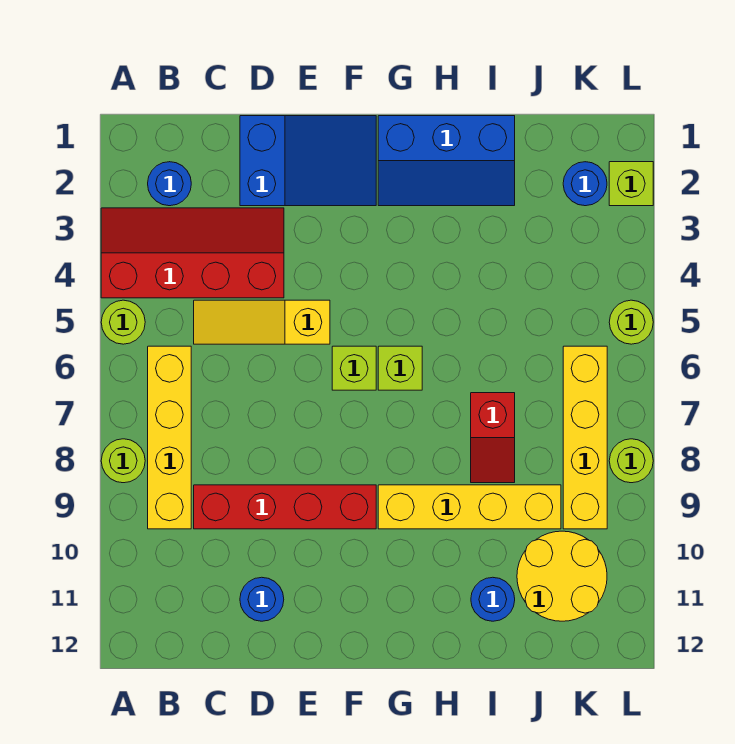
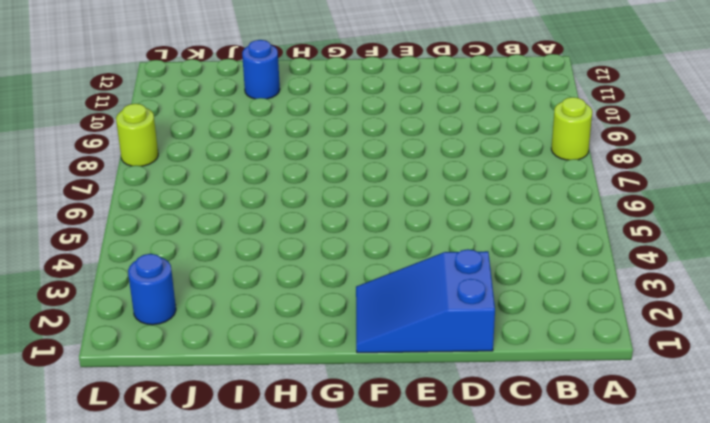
none -> red 2x4 slope [101,208,284,298]
none -> lime 1x1 round brick [101,300,145,344]
none -> blue 1x1 round brick [148,162,191,206]

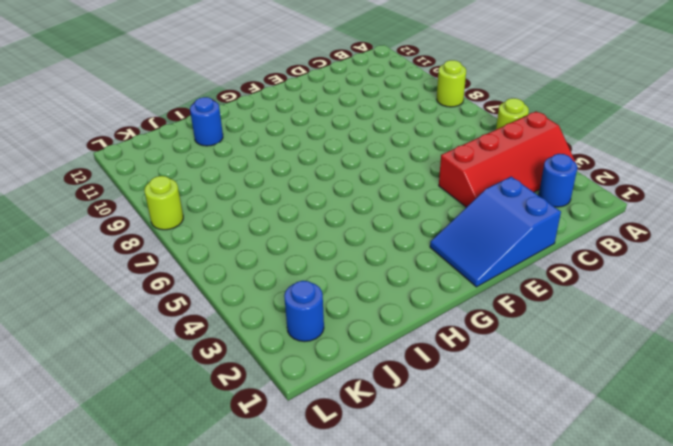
none -> yellow 1x4 brick [148,346,191,529]
none -> yellow 1x3 slope [194,300,330,344]
none -> red 1x4 brick [194,485,376,529]

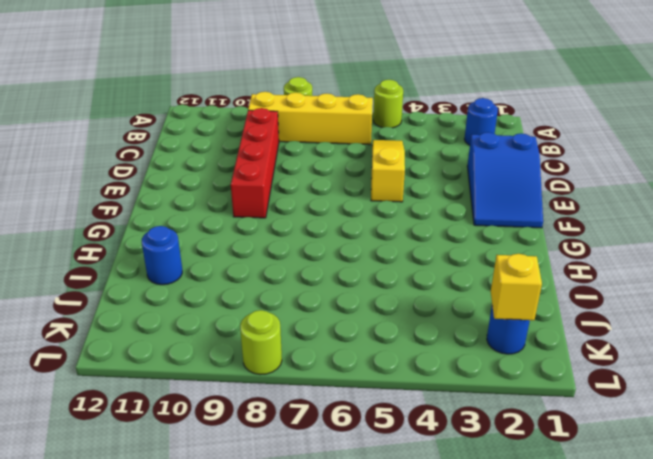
yellow 1x1 brick [491,254,542,320] -> none
none -> red 2x4 slope [101,208,284,298]
none -> blue 1x1 round brick [240,577,284,621]
none -> lime 1x1 brick [332,346,376,390]

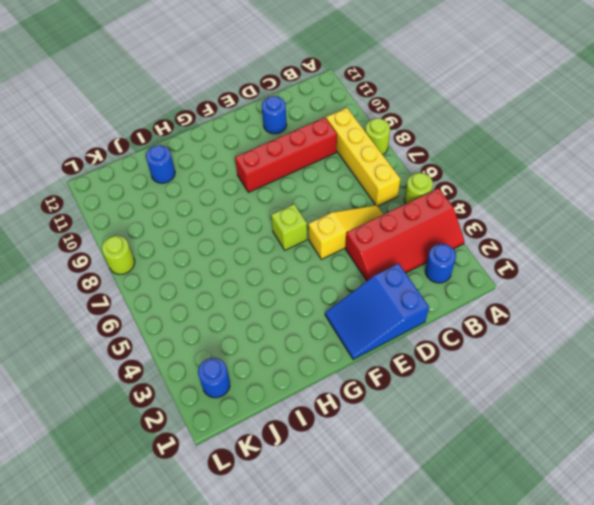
none -> blue 2x3 slope [378,116,515,206]
none -> lime 1x1 brick [378,346,422,390]
none -> yellow 1x4 brick [378,485,561,529]

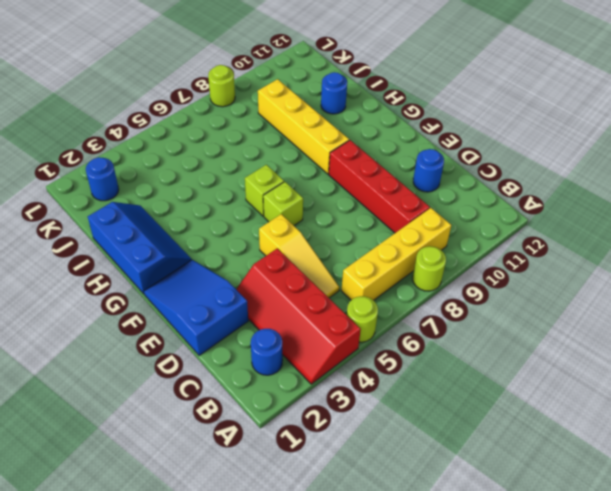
none -> red 1x2 slope [471,393,515,483]
none -> yellow 2x2 round brick [517,531,607,621]
none -> yellow 1x4 brick [563,346,607,529]

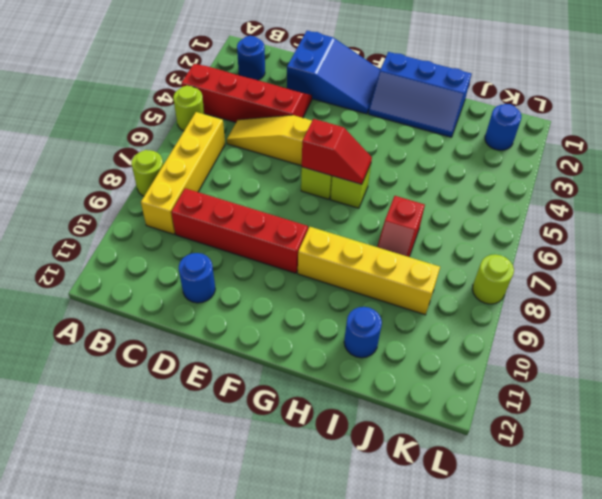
red 1x2 slope [302,119,372,184] -> none
none -> yellow 2x2 round brick [517,531,607,621]
none -> yellow 1x4 brick [563,346,607,529]
none -> lime 1x1 brick [609,162,653,206]

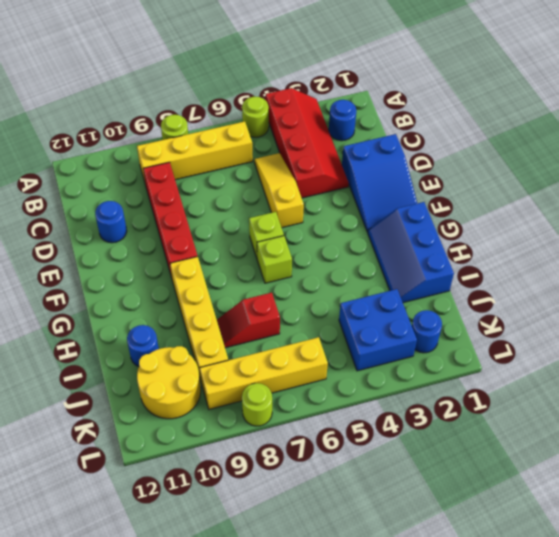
blue 2x2 brick [339,289,417,371] -> none
none -> lime 1x1 brick [609,162,653,206]
none -> lime 1x1 round brick [609,300,653,344]

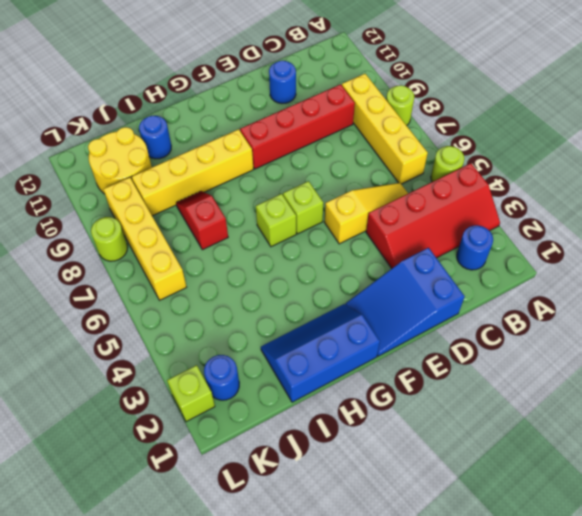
none -> lime 1x1 round brick [609,300,653,344]

